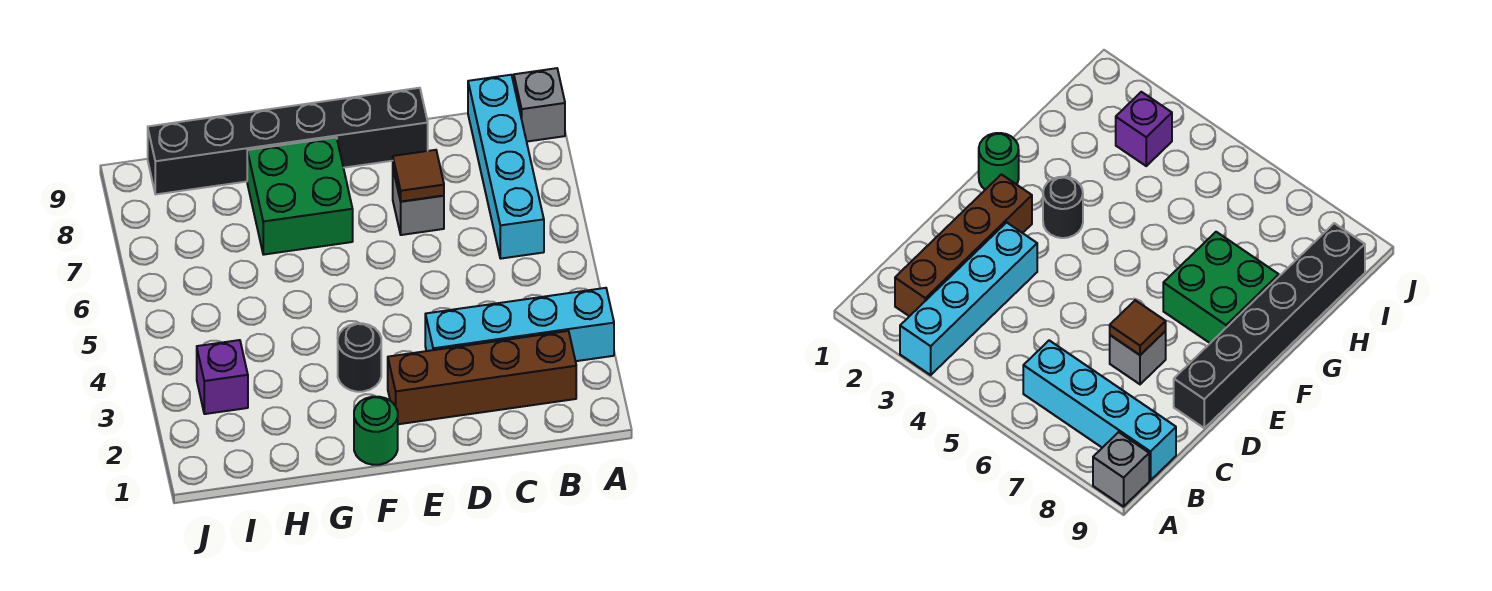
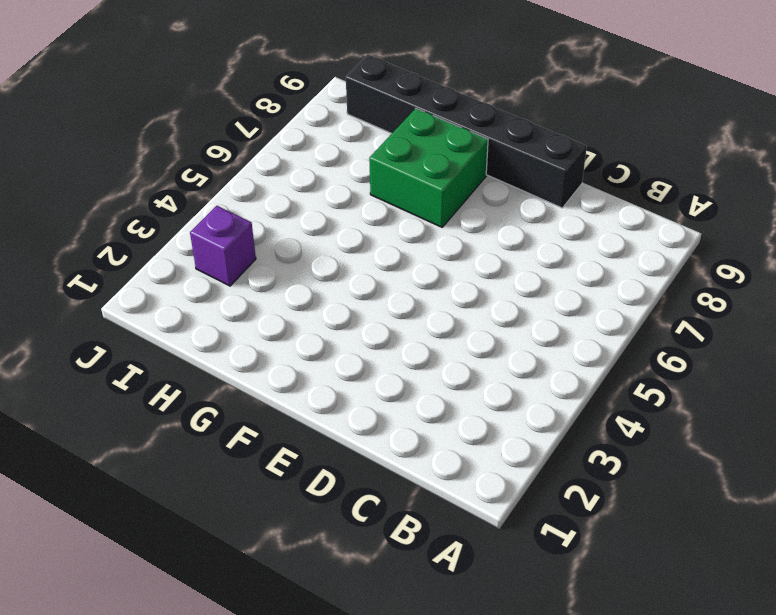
none -> cyan 1x4 brick [425,288,614,361]
none -> grey 1x1 brick [514,68,565,142]

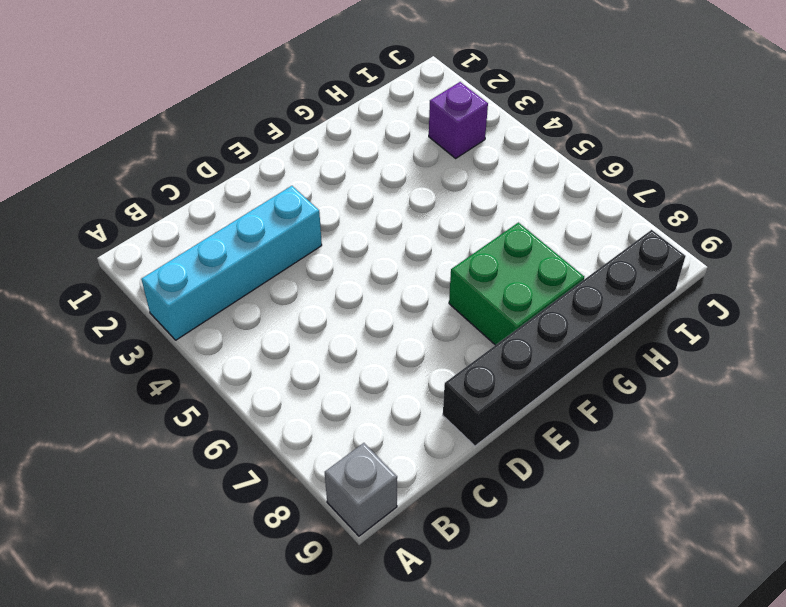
none -> brown 1x4 brick [388,331,576,424]
none -> cyan 1x4 brick [468,75,544,259]

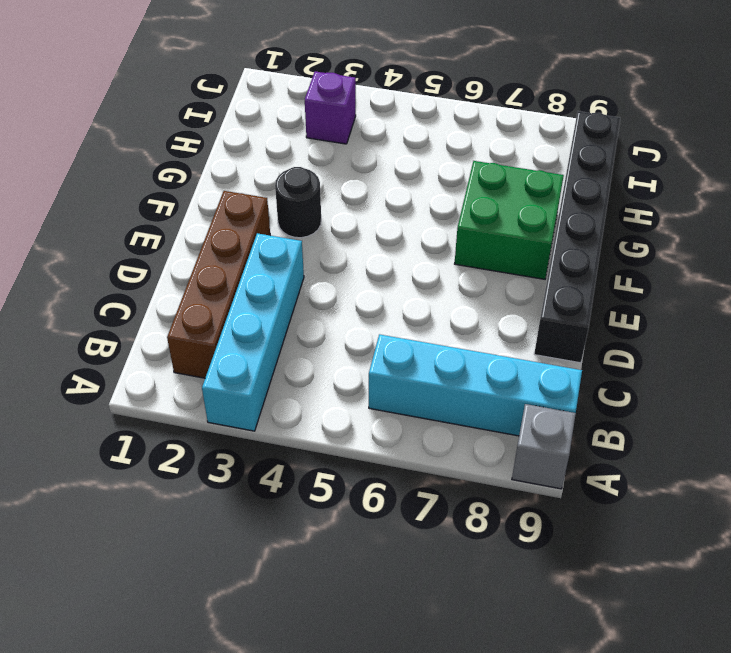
none -> grey 1x1 brick [393,170,444,235]
none -> green 1x1 round brick [354,397,398,465]

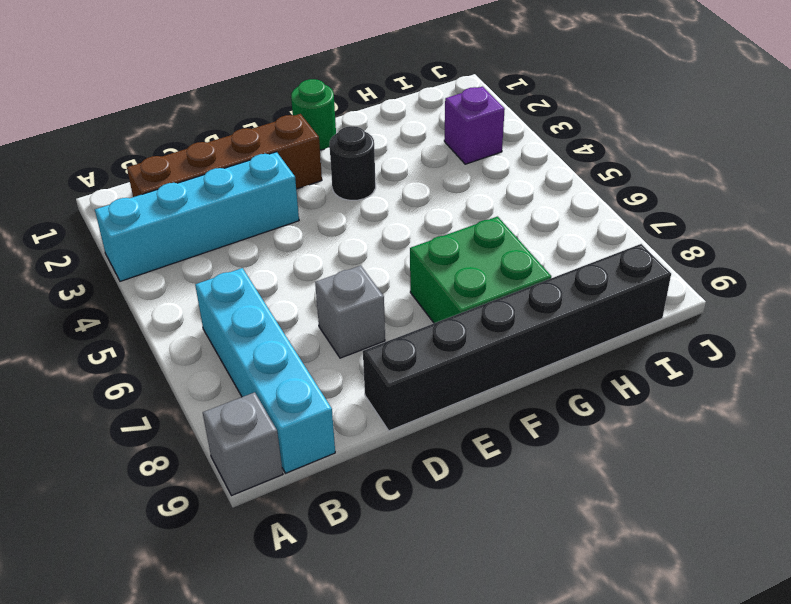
none -> brown 1x1 tile [393,150,444,202]

